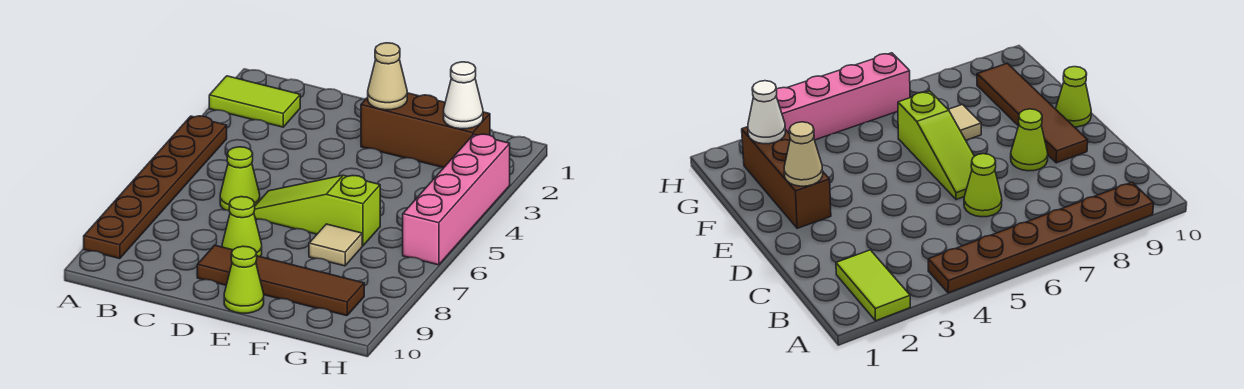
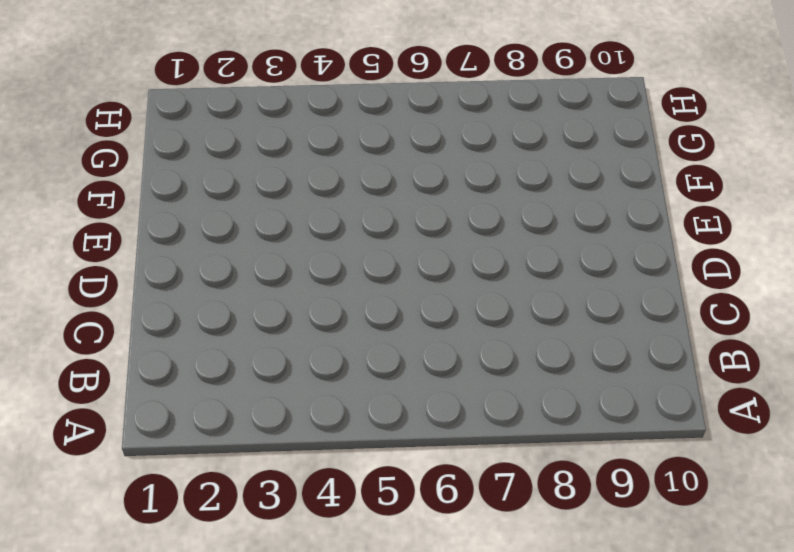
none -> lime 1x2 tile [209,76,300,127]
none -> brown 1x6 plate [84,116,227,259]
none -> lime 1x1 cone [220,147,260,211]

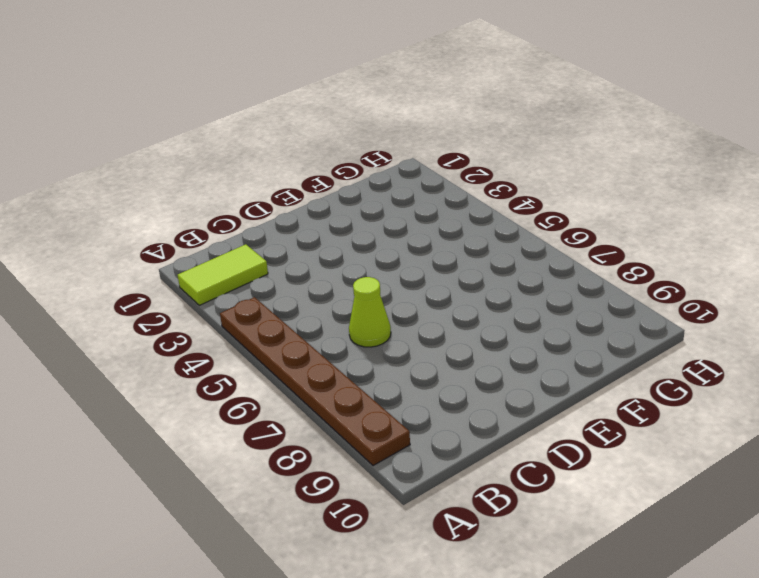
none -> lime 1x3 slope [254,175,380,246]
none -> lime 1x1 cone [222,197,262,257]
none -> brown 1x4 tile [197,245,364,316]

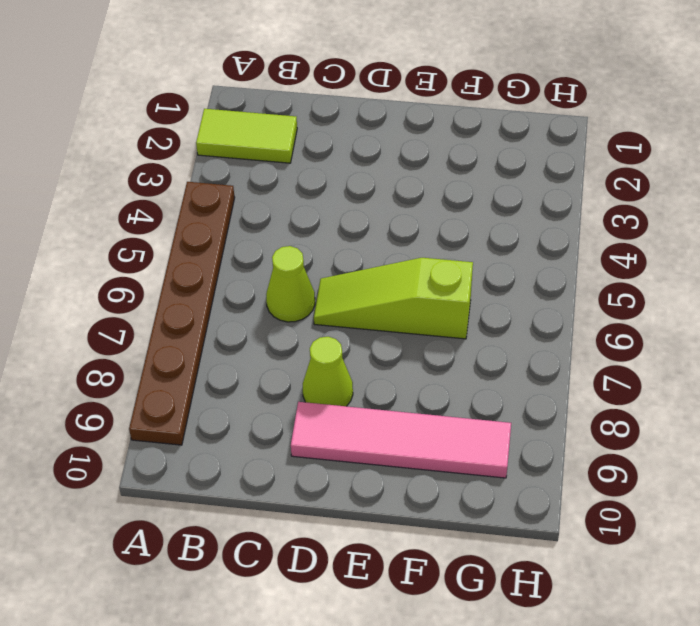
pink 1x4 tile [291,402,511,478] -> brown 1x4 tile [197,245,364,316]
none -> brown 1x3 brick [361,93,490,167]
none -> lime 1x1 cone [224,246,264,313]
none -> tan 1x1 tile [309,224,362,266]

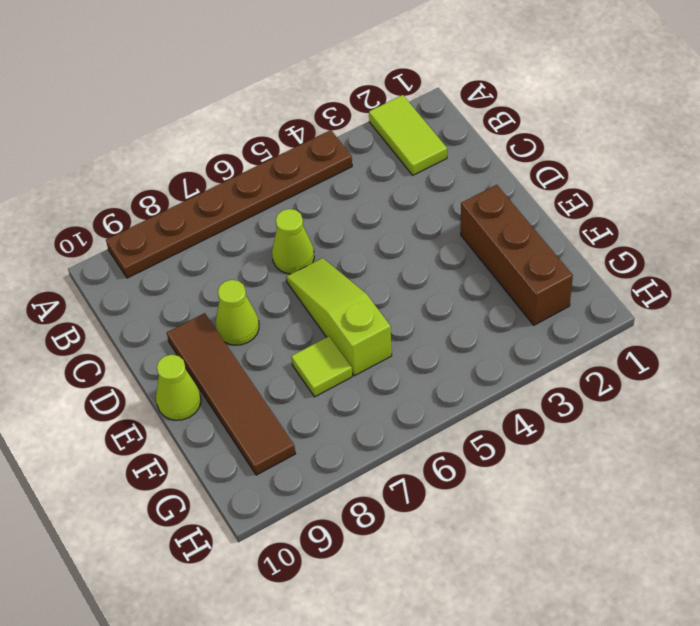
lime 1x1 tile [291,336,352,397] -> tan 1x1 tile [309,224,362,266]
none -> pink 1x4 brick [403,134,510,265]
none -> tan 1x1 cone [368,43,407,110]
none -> white 1x1 cone [444,62,483,129]

